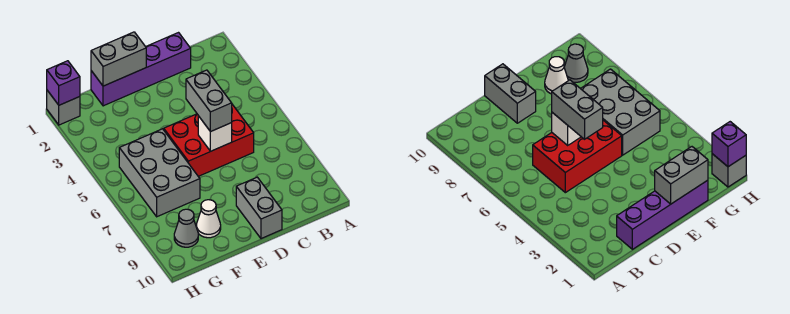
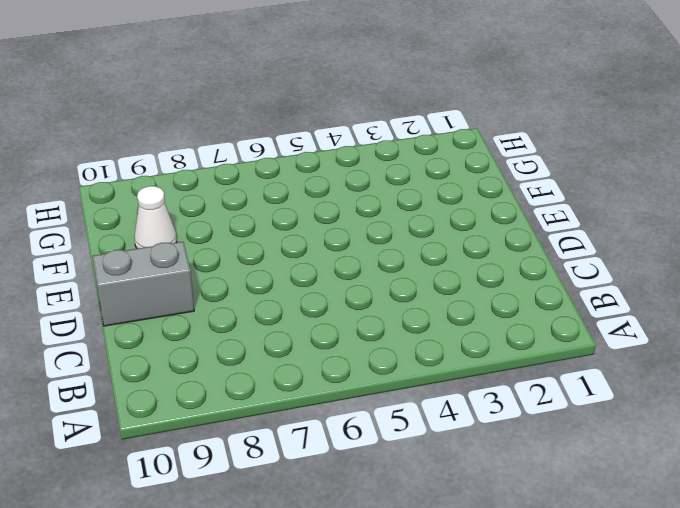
none -> purple 1x4 brick [91,33,191,106]
none -> red 2x3 brick [164,104,254,176]

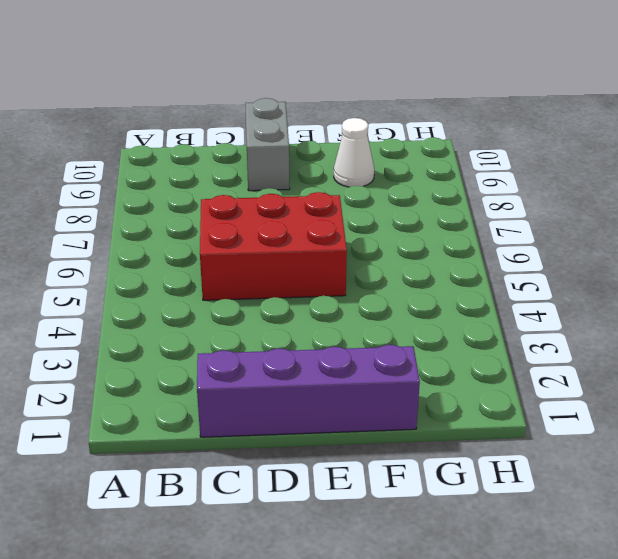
none -> grey 2x3 brick [119,129,200,217]
none -> grey 1x1 cone [174,209,198,247]

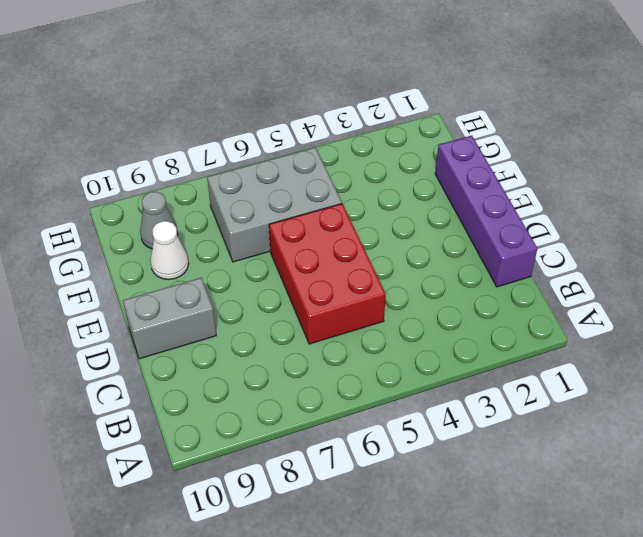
none -> grey 1x1 brick [47,90,80,125]
none -> white 1x1 brick [198,116,232,151]

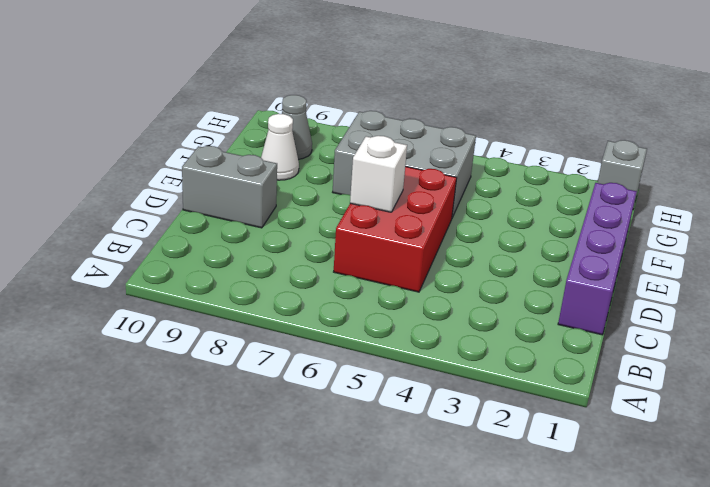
none -> grey 1x2 brick [91,32,146,86]
none -> purple 1x1 brick [47,61,80,105]

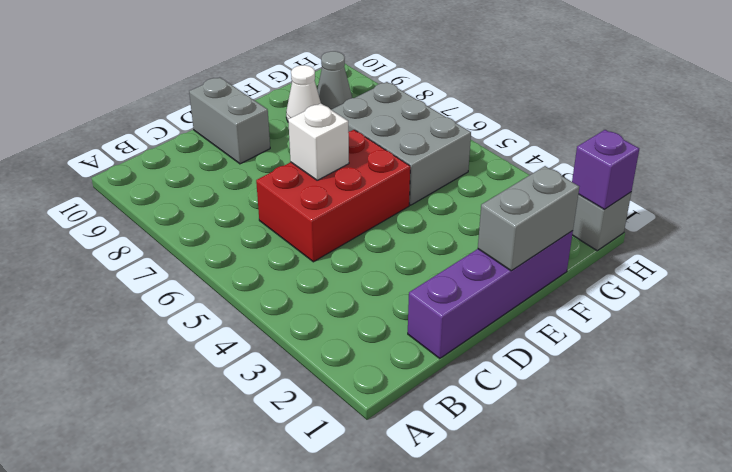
none -> grey 1x2 brick [186,70,232,132]

